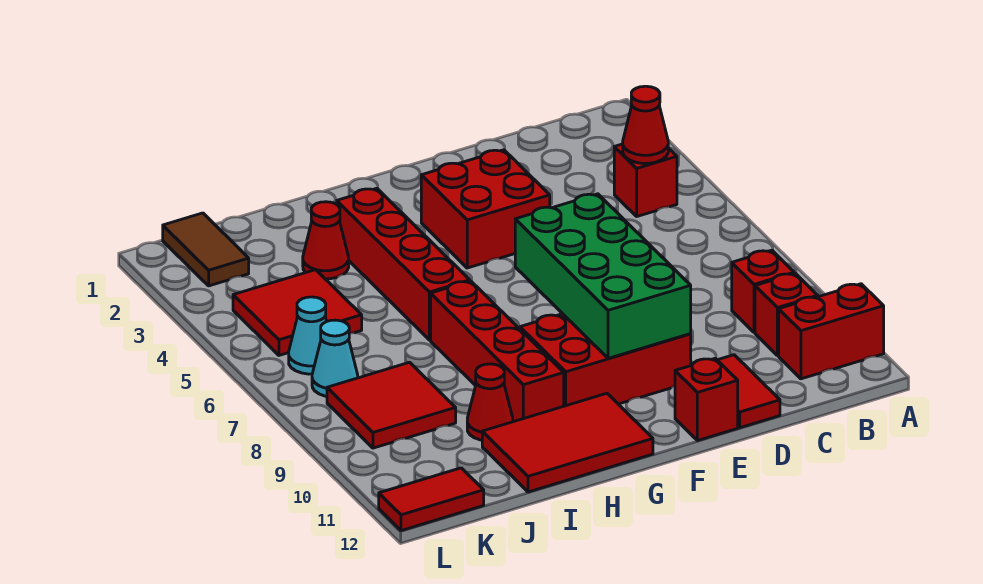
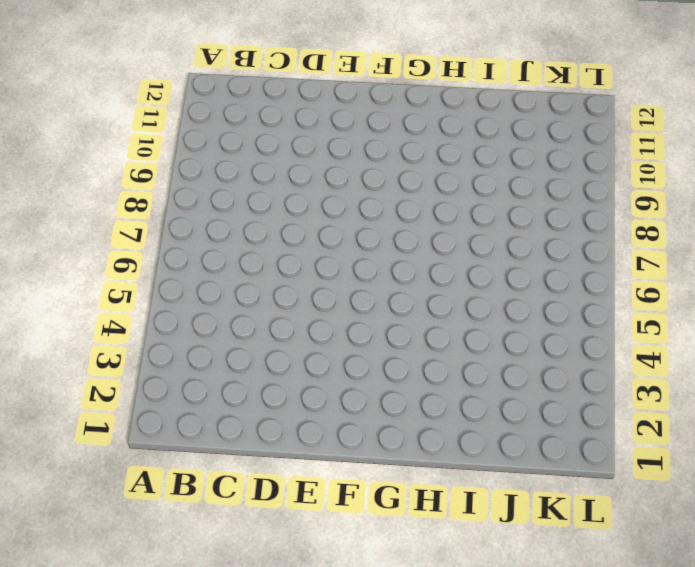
none -> red 1x2 brick [779,284,884,379]
none -> red 1x1 brick [614,144,677,216]
none -> red 1x1 brick [732,250,794,332]

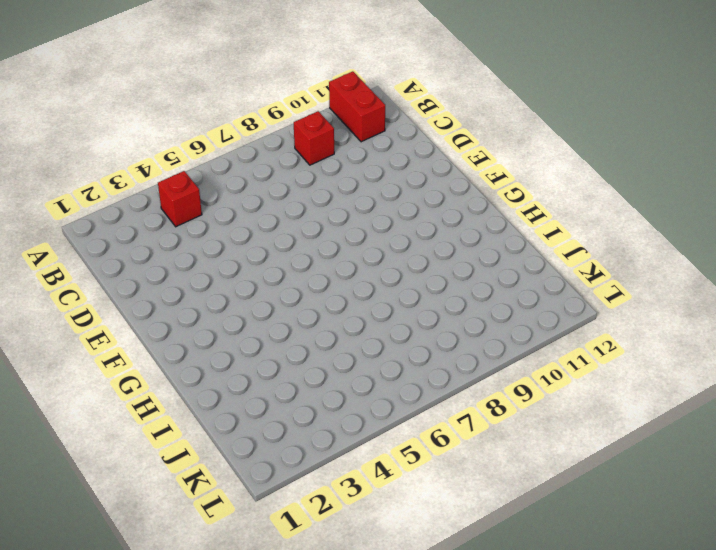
none -> red 1x1 brick [755,273,818,356]
none -> red 1x2 tile [718,355,780,428]
none -> red 2x2 brick [421,150,550,268]

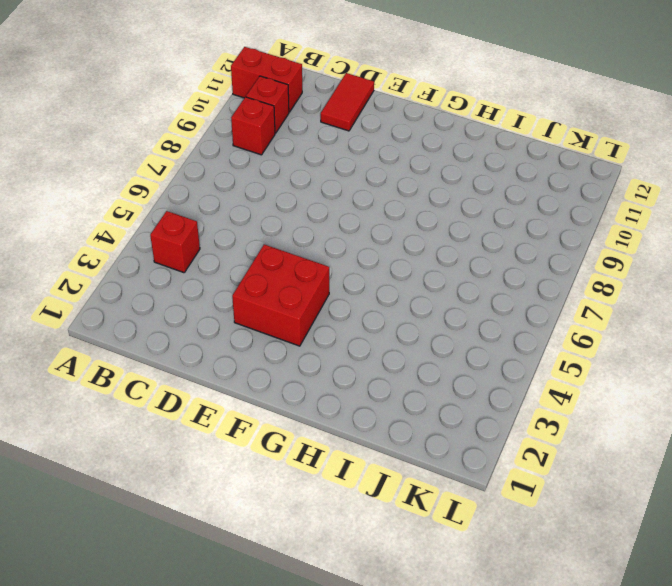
none -> red 2x3 brick [520,314,691,406]
none -> red 1x1 brick [675,358,738,441]
none -> red 2x3 tile [482,393,653,492]

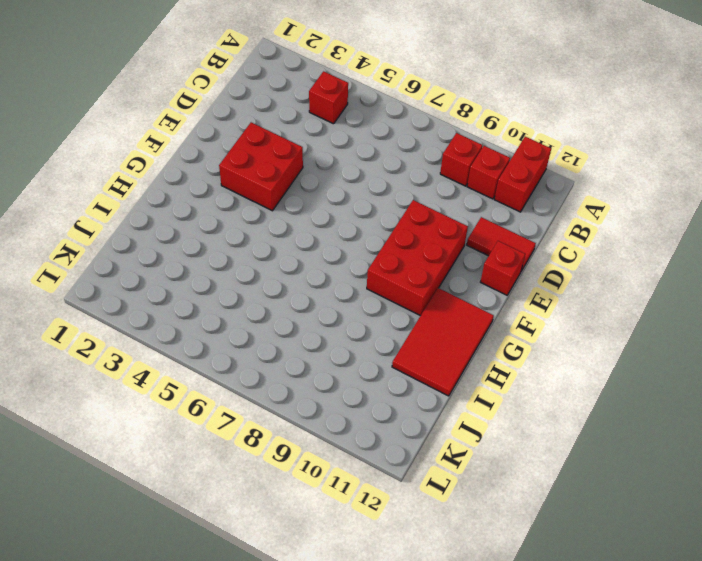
none -> red 1x4 brick [337,188,470,340]
none -> red 1x4 brick [431,281,564,422]
none -> red 1x1 cone [303,202,349,279]

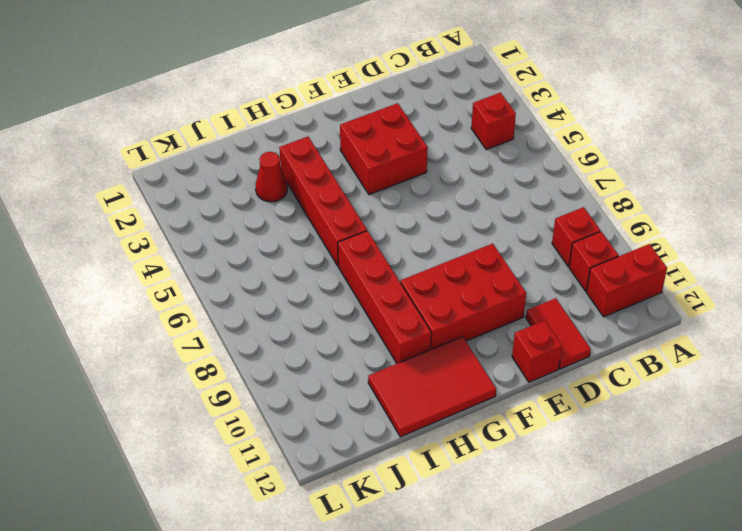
none -> red 1x1 cone [467,364,513,440]
none -> red 2x2 tile [233,270,362,355]
none -> red 2x2 tile [327,362,456,448]

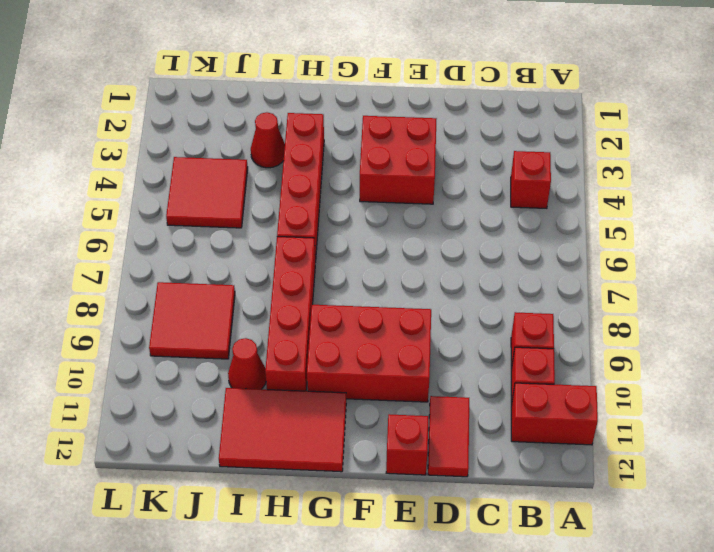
none -> brown 1x2 tile [163,213,249,286]
none -> cyan 1x1 cone [289,297,327,374]
none -> cyan 1x1 cone [312,320,358,396]

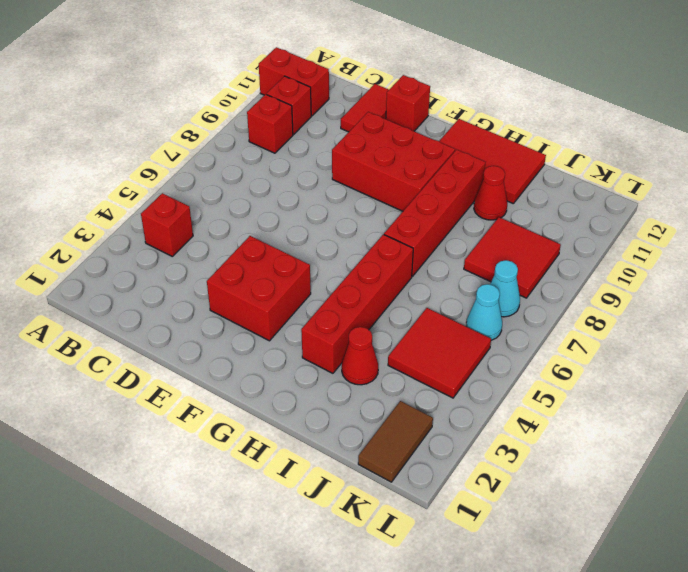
none -> red 1x2 tile [379,468,484,531]
none -> red 1x1 cone [623,86,668,163]
none -> green 2x4 brick [515,194,691,358]

